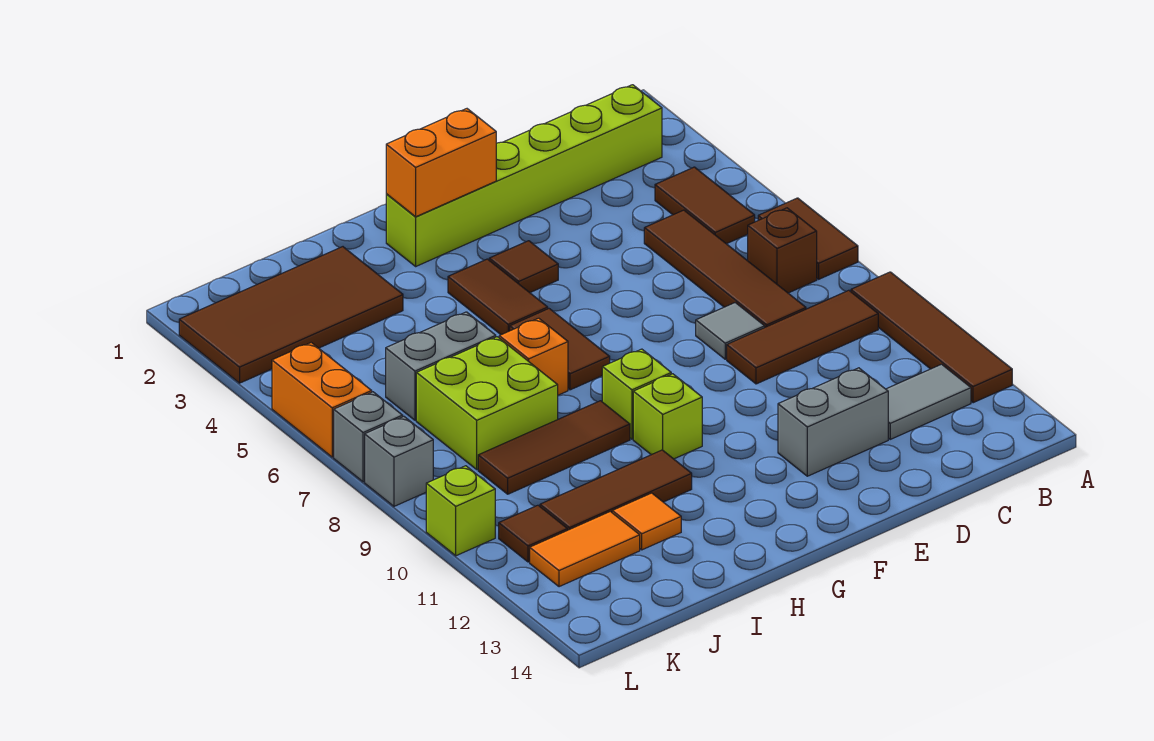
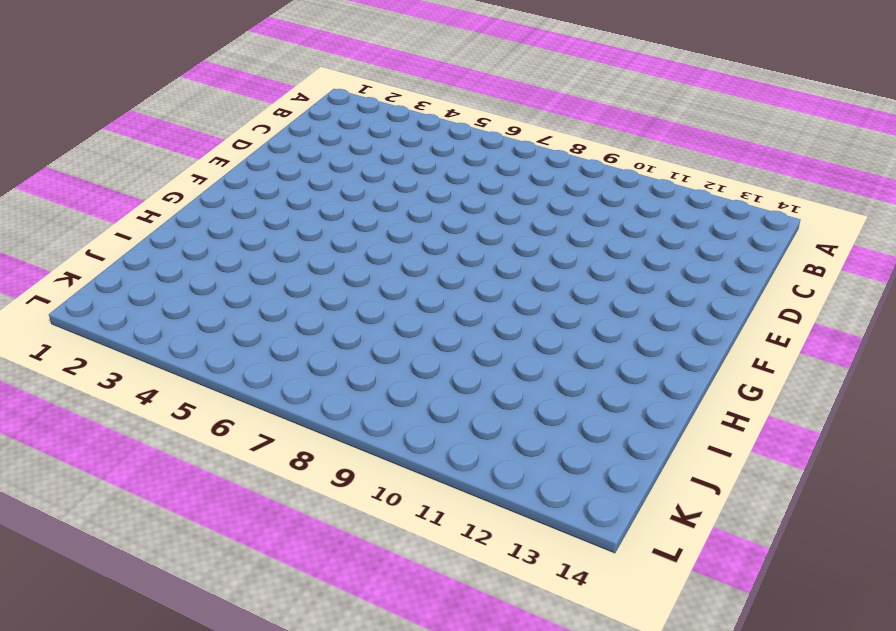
none -> brown 1x2 tile [758,198,858,279]
none -> brown 1x4 tile [851,272,1012,403]
none -> lime 1x6 brick [386,85,662,266]

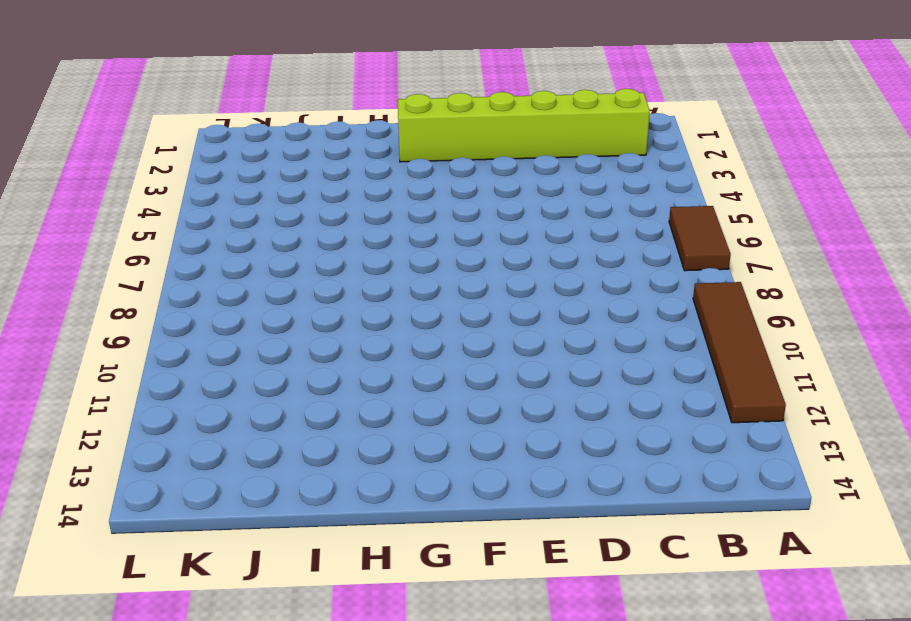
none -> brown 1x2 tile [655,167,755,244]
none -> brown 1x1 brick [748,208,817,293]
none -> brown 1x3 tile [727,290,878,384]

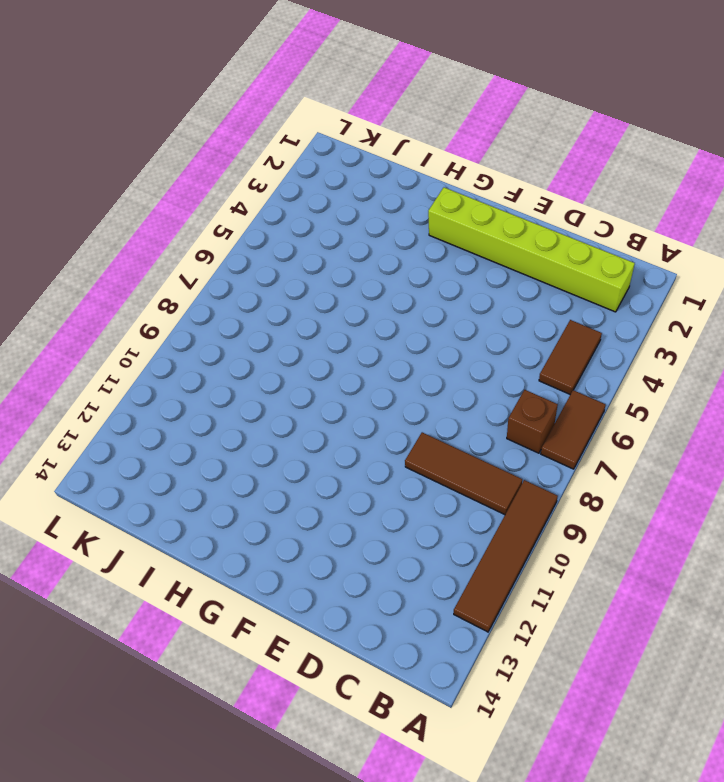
none -> grey 1x2 tile [886,364,971,439]
none -> brown 1x4 tile [644,210,806,327]
none -> grey 1x1 tile [696,303,765,359]

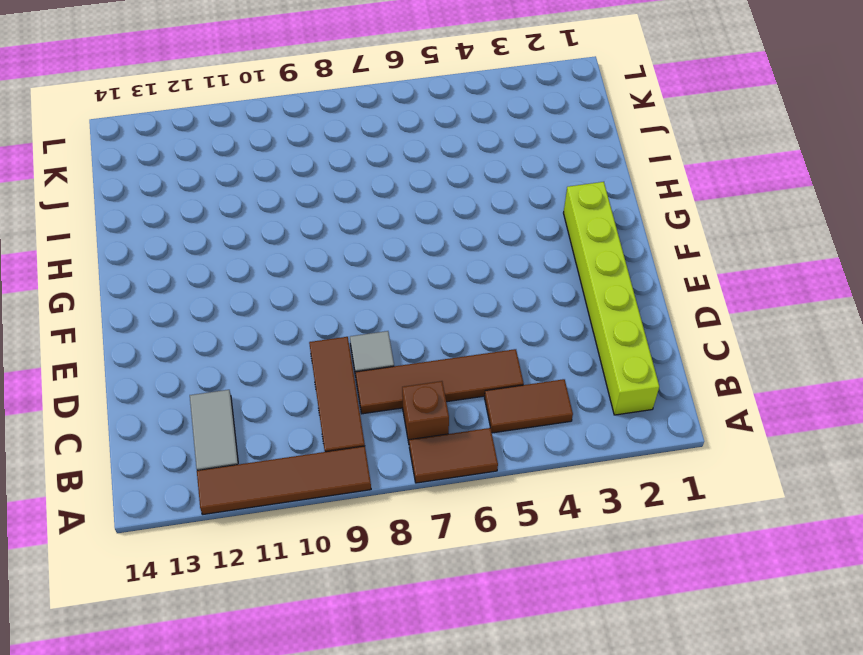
none -> grey 1x2 brick [778,368,888,476]
none -> brown 1x1 tile [489,241,558,293]
none -> brown 1x2 tile [448,259,548,335]

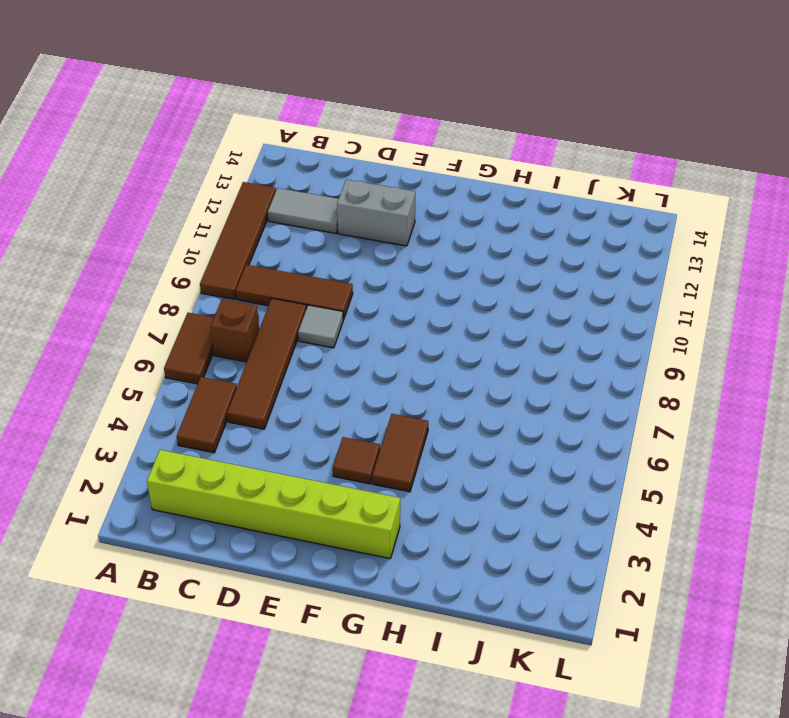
none -> brown 1x2 tile [510,309,610,390]
none -> lime 1x1 brick [602,349,671,439]
none -> lime 1x1 brick [633,374,702,459]

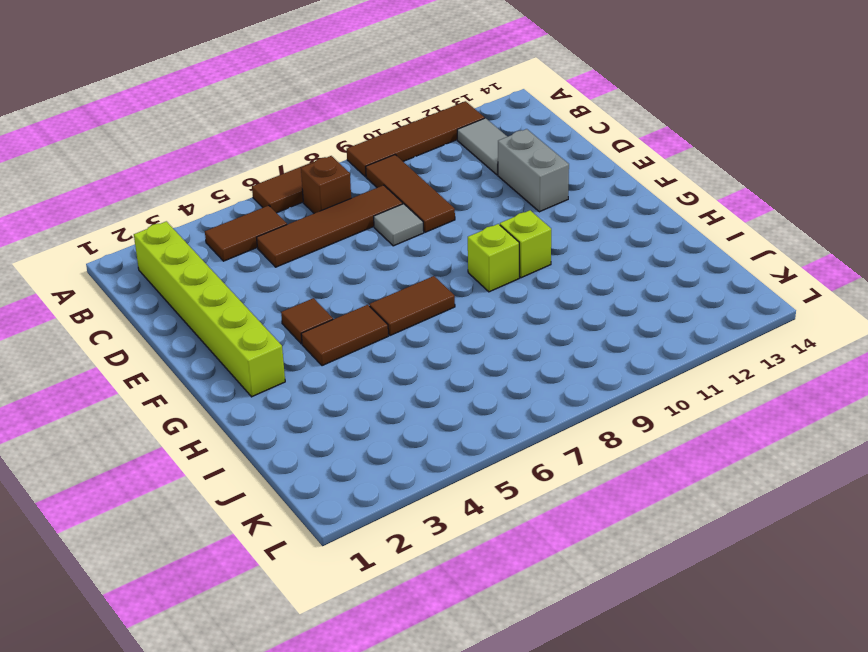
none -> orange 1x1 brick [499,318,568,395]
none -> brown 1x3 tile [478,401,630,494]
none -> brown 1x3 tile [540,450,692,530]

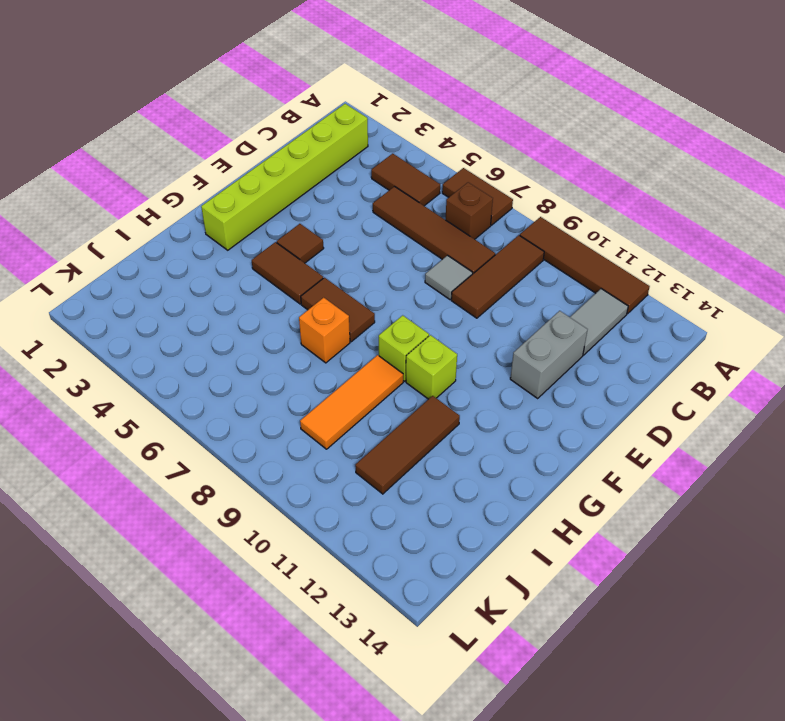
orange 1x3 tile [300,355,403,449] -> brown 1x3 tile [478,401,630,494]
none -> brown 2x4 tile [179,247,403,383]
none -> grey 1x2 brick [386,312,496,420]
none -> lime 2x2 brick [416,337,558,470]

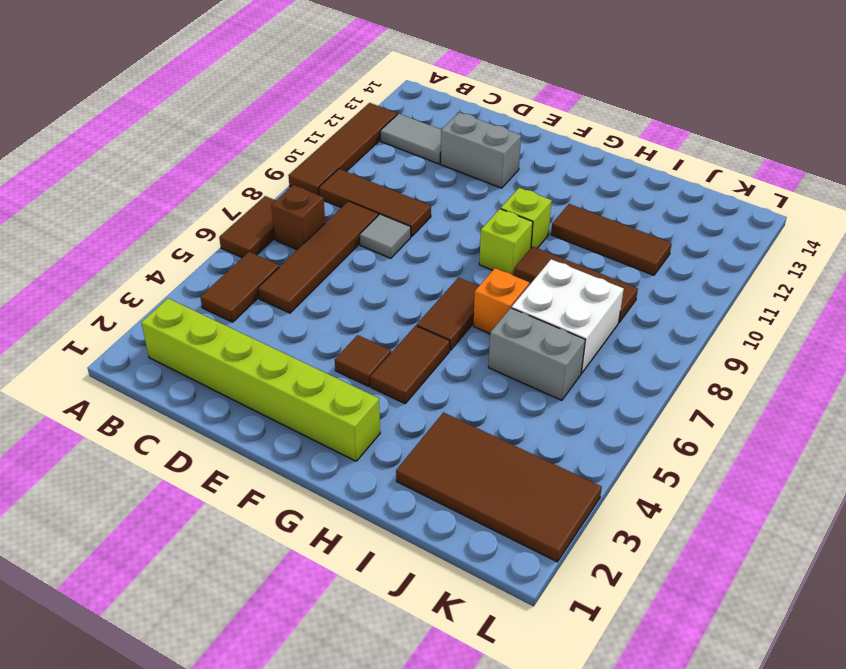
white 2x2 brick [512,259,624,373] -> lime 2x2 brick [416,337,558,470]
none -> orange 1x1 tile [612,493,681,550]
none -> orange 1x2 tile [530,511,640,587]
none -> brown 1x1 tile [499,505,567,562]

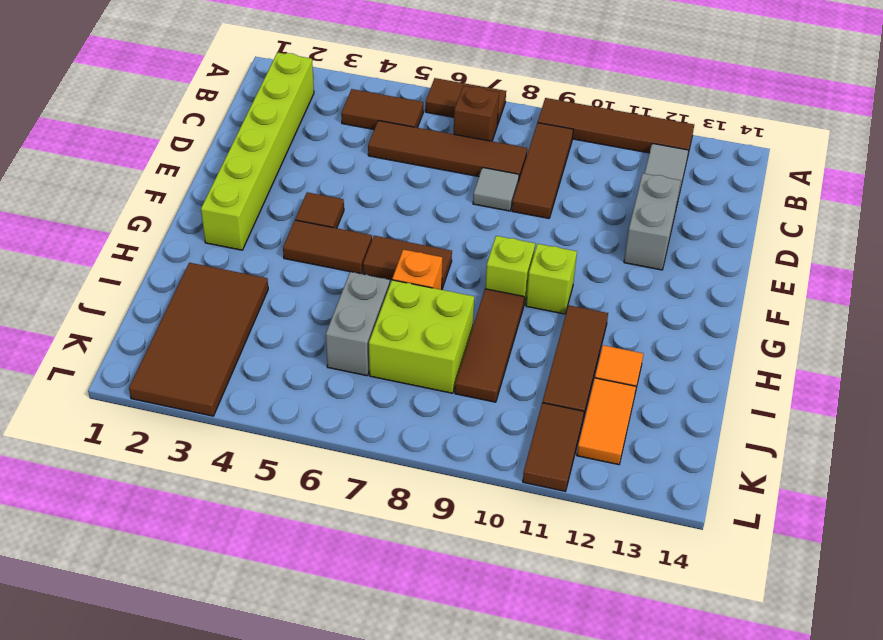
brown 1x2 tile [523,403,584,491] -> brown 1x1 tile [499,505,567,562]
none -> orange 1x2 brick [272,343,372,457]
none -> grey 1x1 brick [334,392,403,482]
none -> grey 1x1 brick [365,417,433,506]

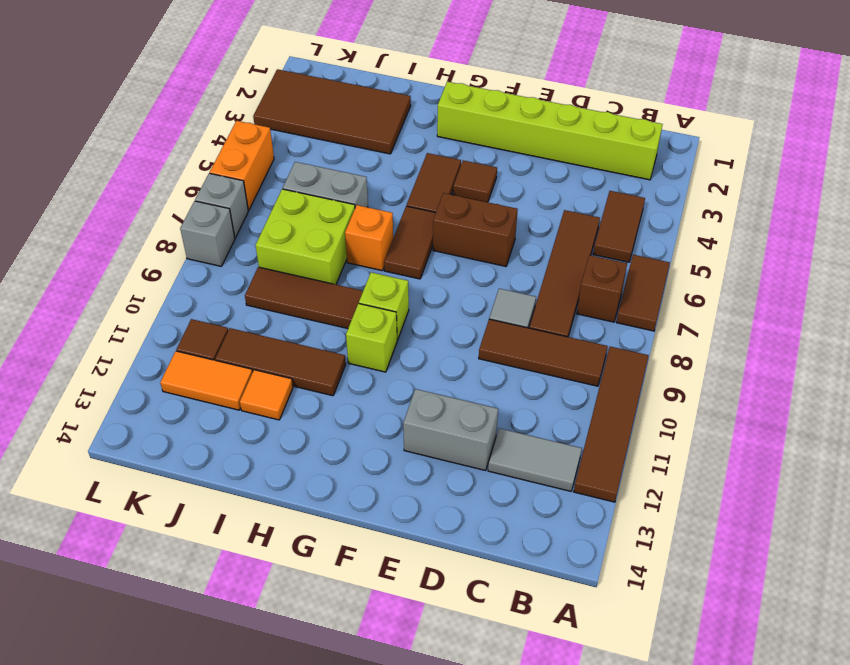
brown 1x2 brick [433,193,518,266] -> none
none -> lime 1x1 brick [426,466,495,556]
none -> orange 1x2 brick [386,109,496,217]

